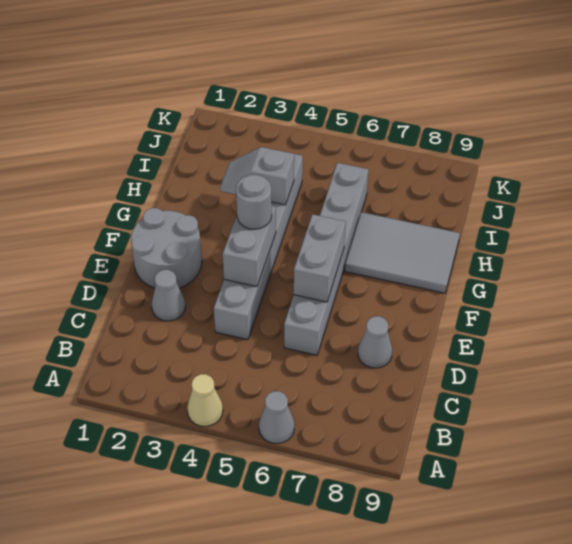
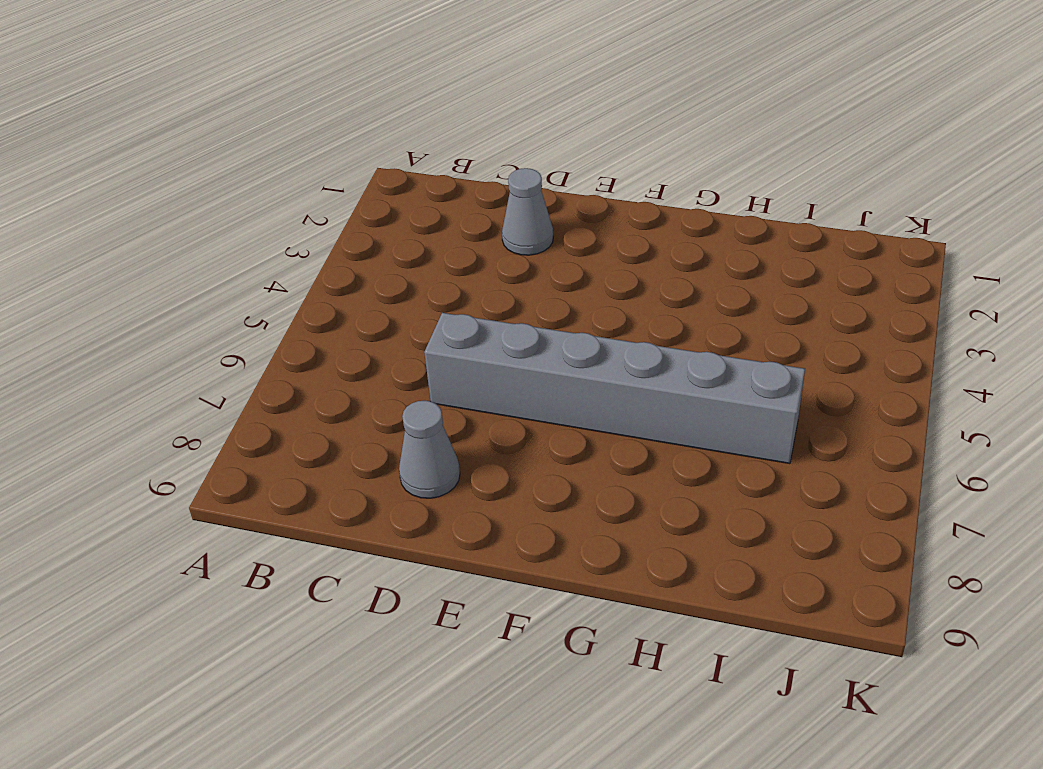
none -> tan 1x1 cone [187,374,223,426]
none -> grey 1x1 cone [259,391,295,444]
none -> grey 1x6 brick [214,154,303,340]

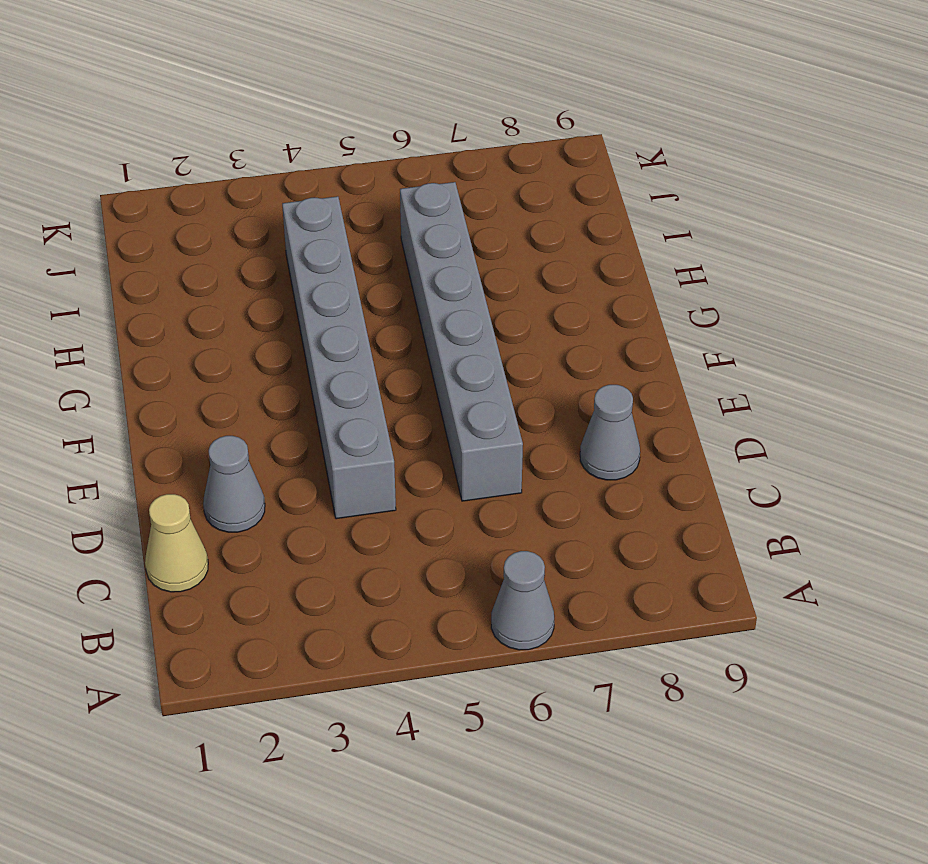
tan 1x1 cone [145,494,208,592] -> tan 1x1 cone moved to [187,374,223,426]
none -> grey 2x2 round brick [131,208,202,288]
none -> grey 2x3 tile [345,212,460,293]
none -> grey 1x2 brick [223,206,276,286]

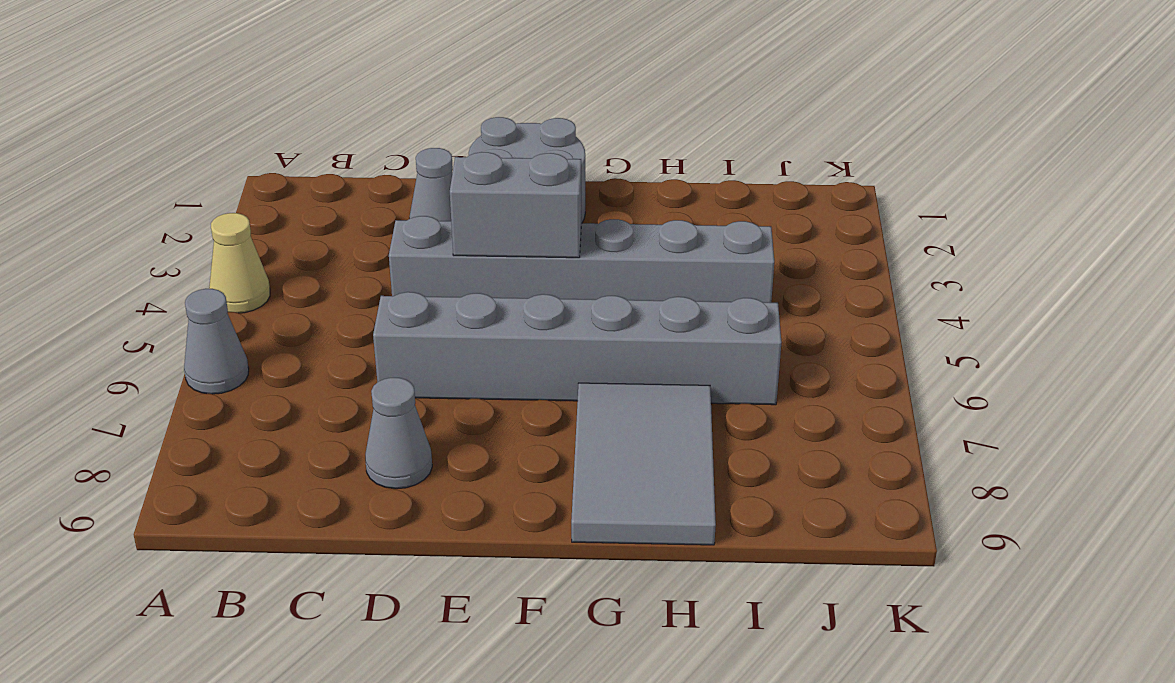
none -> grey 1x2 brick [294,214,346,302]
none -> grey 1x2 slope [220,147,294,205]
none -> grey 1x1 round brick [236,175,272,229]

